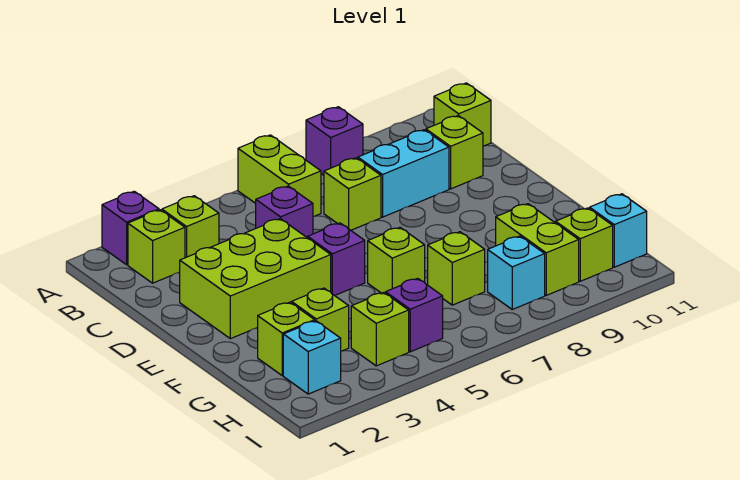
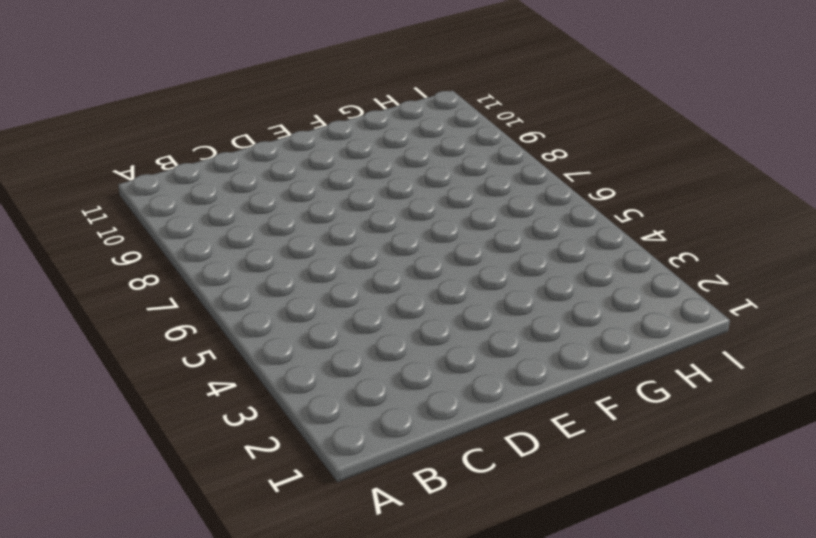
none -> purple 1x1 brick [102,191,159,265]
none -> lime 1x2 brick [238,135,321,217]
none -> purple 1x1 brick [306,107,363,175]

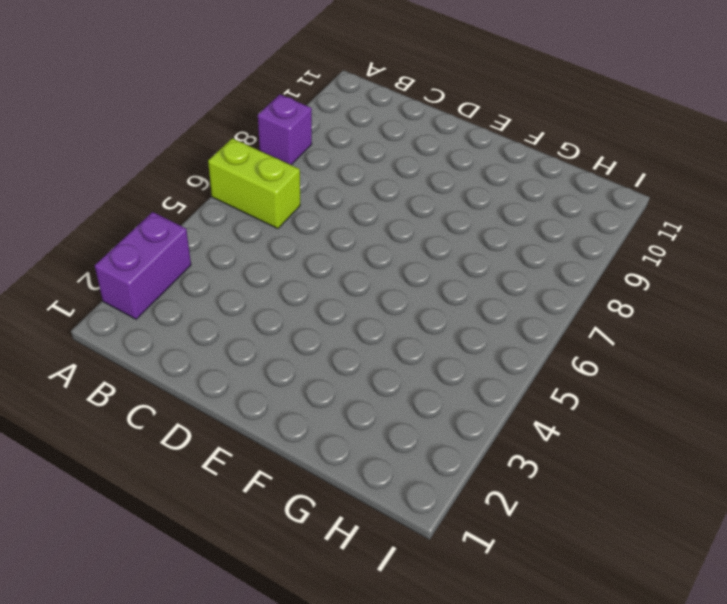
purple 1x2 brick [95,212,191,319] -> purple 1x1 brick [102,191,159,265]
none -> lime 1x1 brick [128,210,185,283]
none -> lime 1x1 brick [162,196,219,258]
none -> lime 1x1 brick [434,83,491,146]

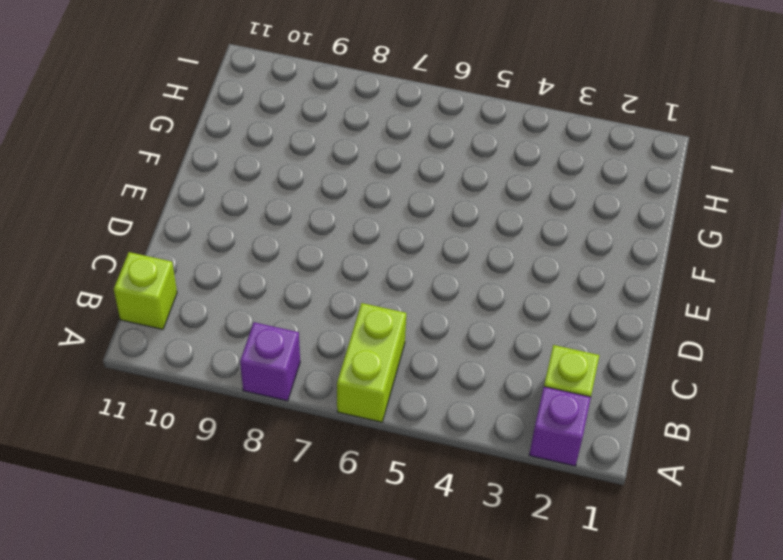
none -> lime 1x1 brick [162,196,219,258]
none -> purple 1x1 brick [256,186,313,238]
none -> lime 1x1 brick [324,158,381,230]

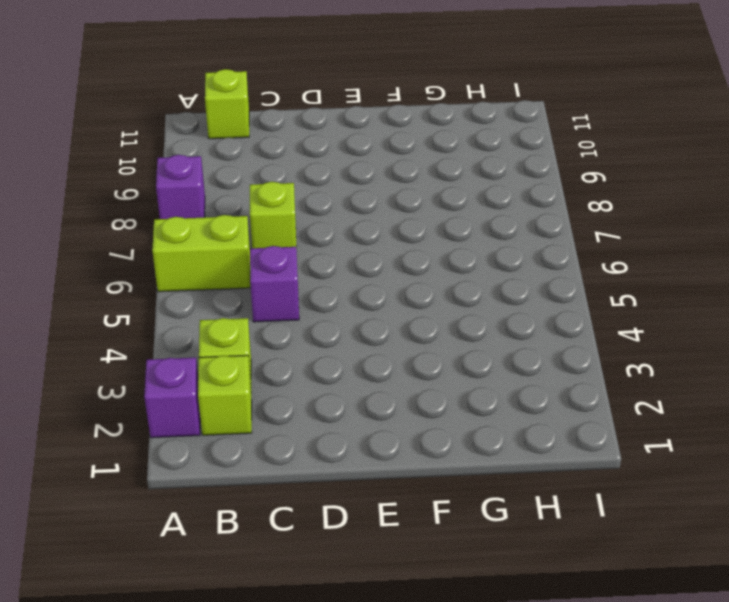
none -> cyan 1x2 brick [358,130,449,217]
none -> lime 1x1 brick [426,116,483,189]
none -> lime 2x3 brick [179,219,331,339]

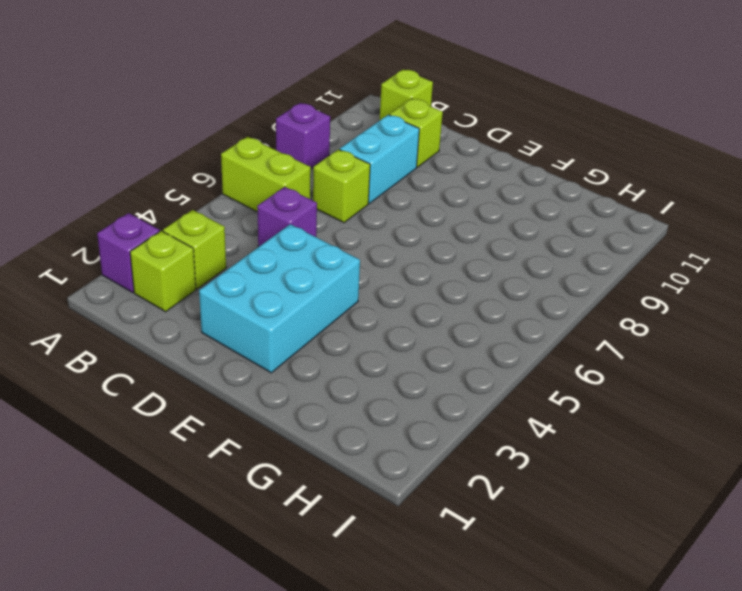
cyan 2x3 brick [199,224,360,373] -> lime 2x3 brick [179,219,331,339]
none -> purple 1x1 brick [308,223,365,296]
none -> lime 1x1 brick [368,227,425,293]
none -> lime 1x1 brick [258,302,315,376]

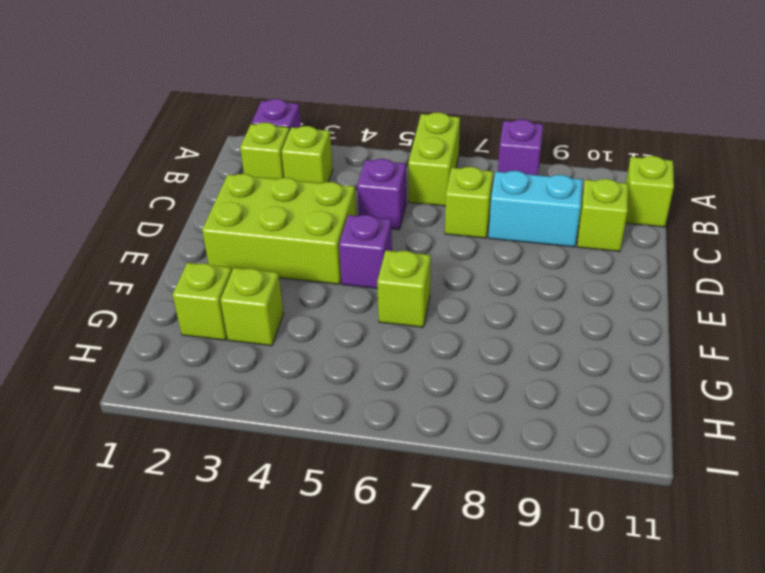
none -> lime 1x1 brick [428,232,485,305]
none -> lime 1x2 brick [496,204,579,295]
none -> cyan 1x1 brick [283,321,341,394]

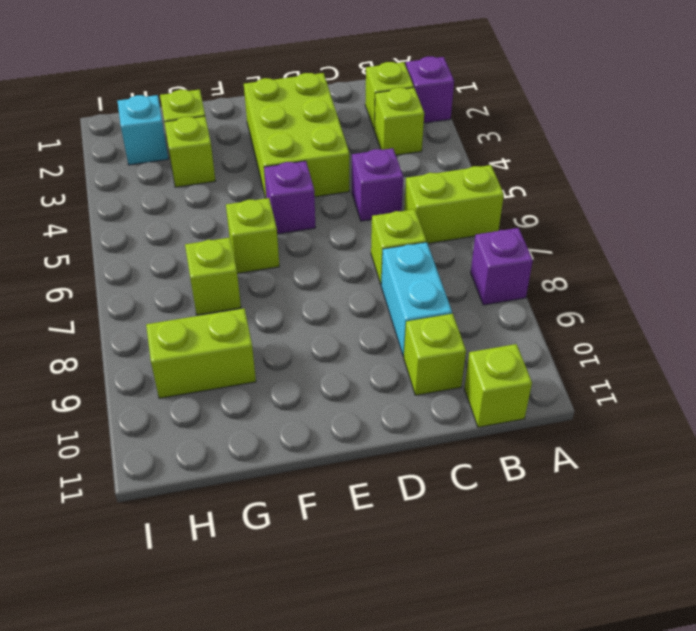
none -> lime 1x1 brick [351,293,409,366]
none -> purple 1x1 brick [386,278,443,352]
none -> cyan 1x1 brick [488,236,545,309]

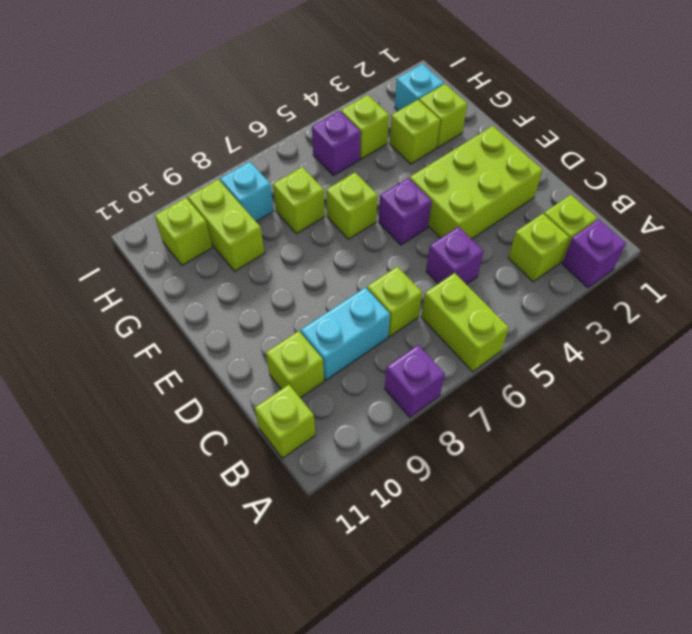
none -> cyan 1x1 brick [590,194,647,267]

